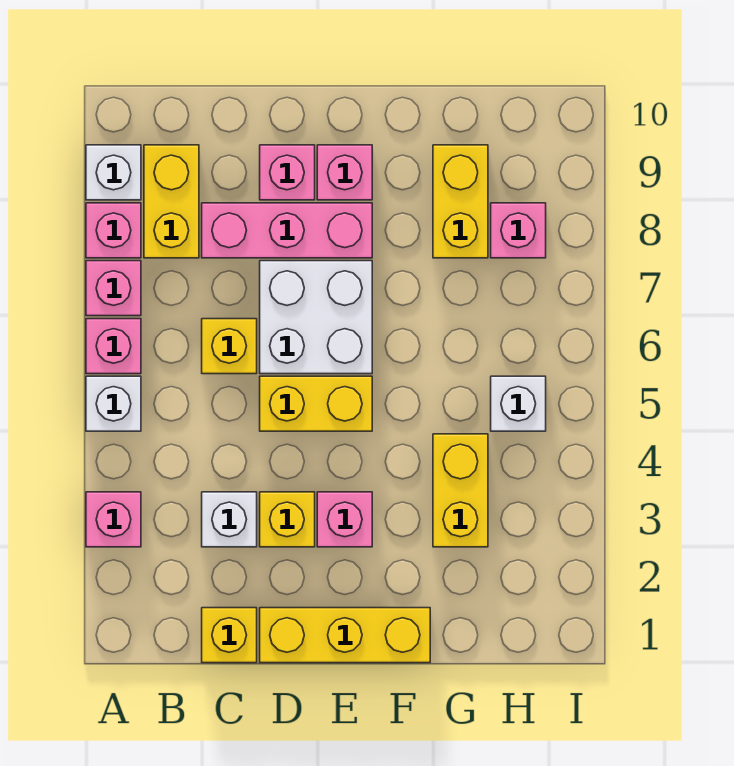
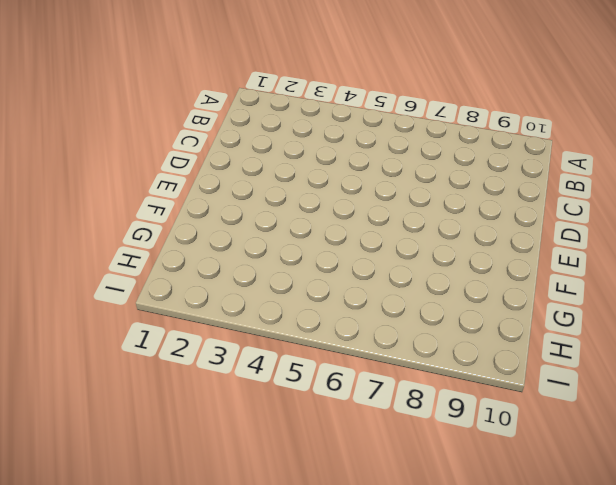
none -> pink 1x1 brick [86,492,141,547]
none -> white 1x1 brick [86,376,141,431]
none -> pink 1x1 brick [86,319,141,374]

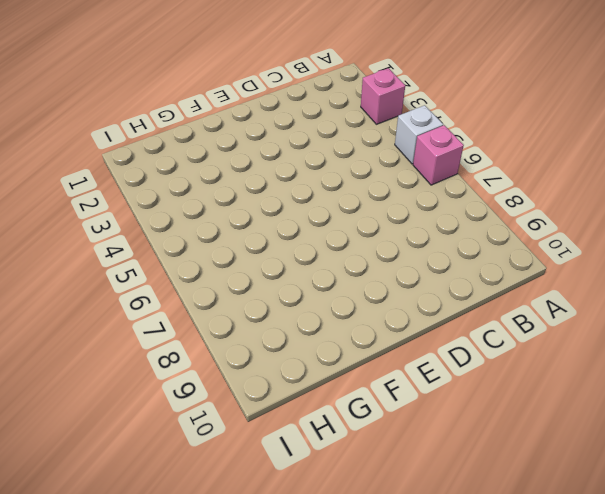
none -> pink 1x1 brick [86,261,141,316]
none -> pink 1x1 brick [86,203,141,258]
none -> white 1x1 brick [86,145,141,200]

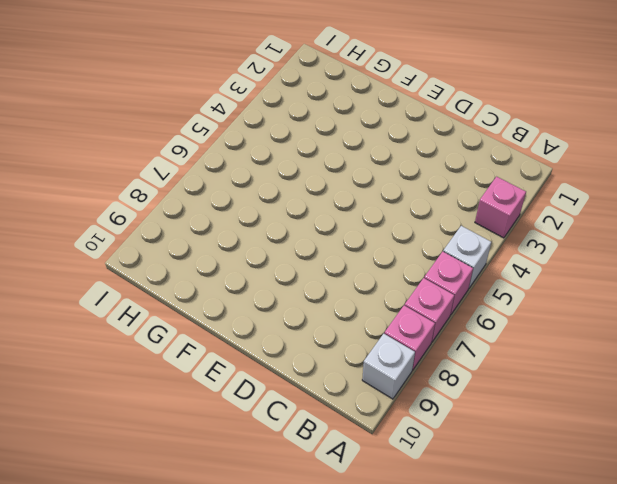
none -> yellow 1x2 brick [144,145,199,258]
none -> yellow 1x1 brick [202,608,257,663]
none -> white 1x1 brick [202,492,257,547]

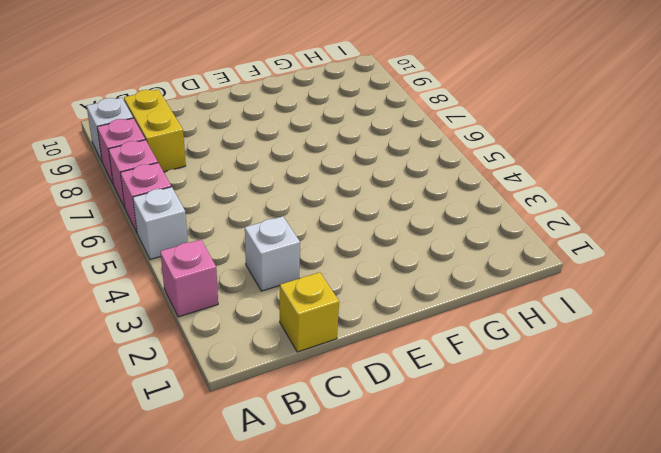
none -> yellow 1x1 brick [202,319,257,374]
none -> pink 1x3 brick [202,203,372,258]
none -> yellow 1x3 brick [260,608,430,663]

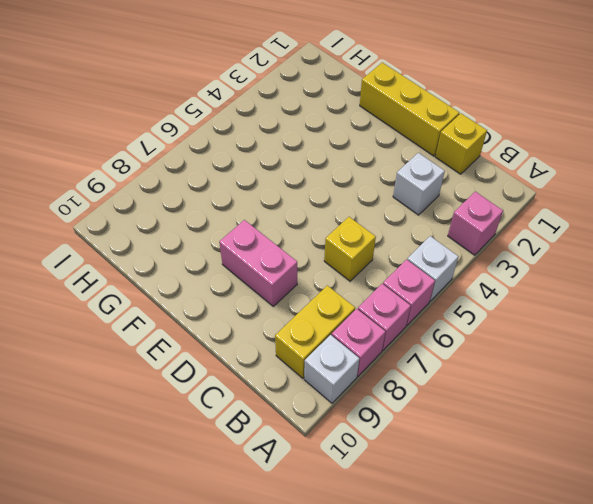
pink 1x2 brick [219,220,297,306] -> pink 1x3 brick [202,203,372,258]
none -> yellow 1x1 brick [260,492,315,547]
none -> yellow 1x2 brick [260,376,372,431]
none -> white 2x2 brick [260,261,372,374]

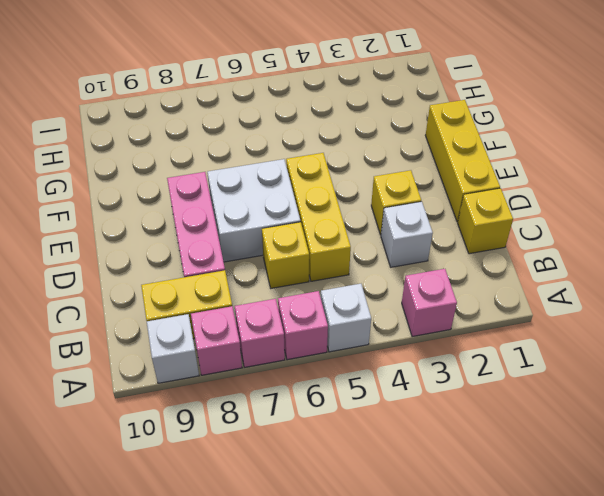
yellow 1x3 brick [286,153,351,281] -> yellow 1x2 brick [260,376,372,431]
none -> pink 1x1 brick [260,145,315,200]
none -> pink 1x1 brick [317,492,372,547]
none -> pink 1x1 brick [317,145,372,200]

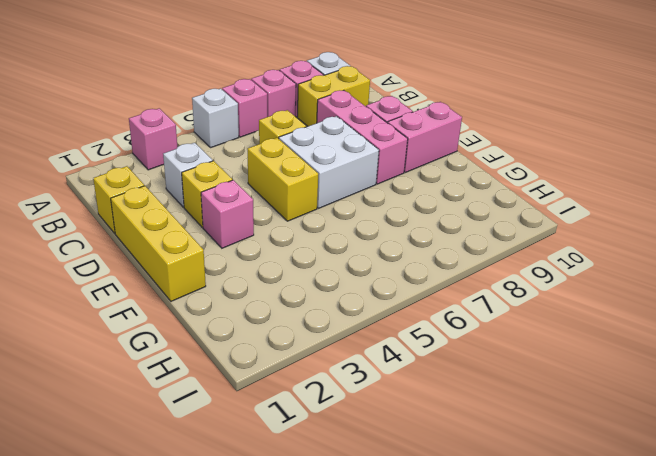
pink 1x2 brick [388,102,462,172] -> pink 1x1 brick [317,145,372,200]
none -> yellow 1x2 brick [433,434,488,547]
none -> yellow 1x2 brick [433,145,488,258]
none -> white 1x1 brick [491,376,546,431]

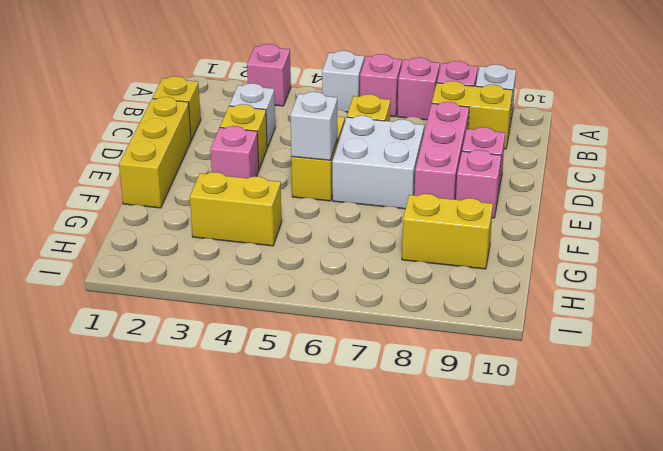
white 1x1 brick [290,92,337,160] -> white 1x1 brick moved to [491,376,546,431]
none -> pink 1x1 brick [491,203,546,258]

